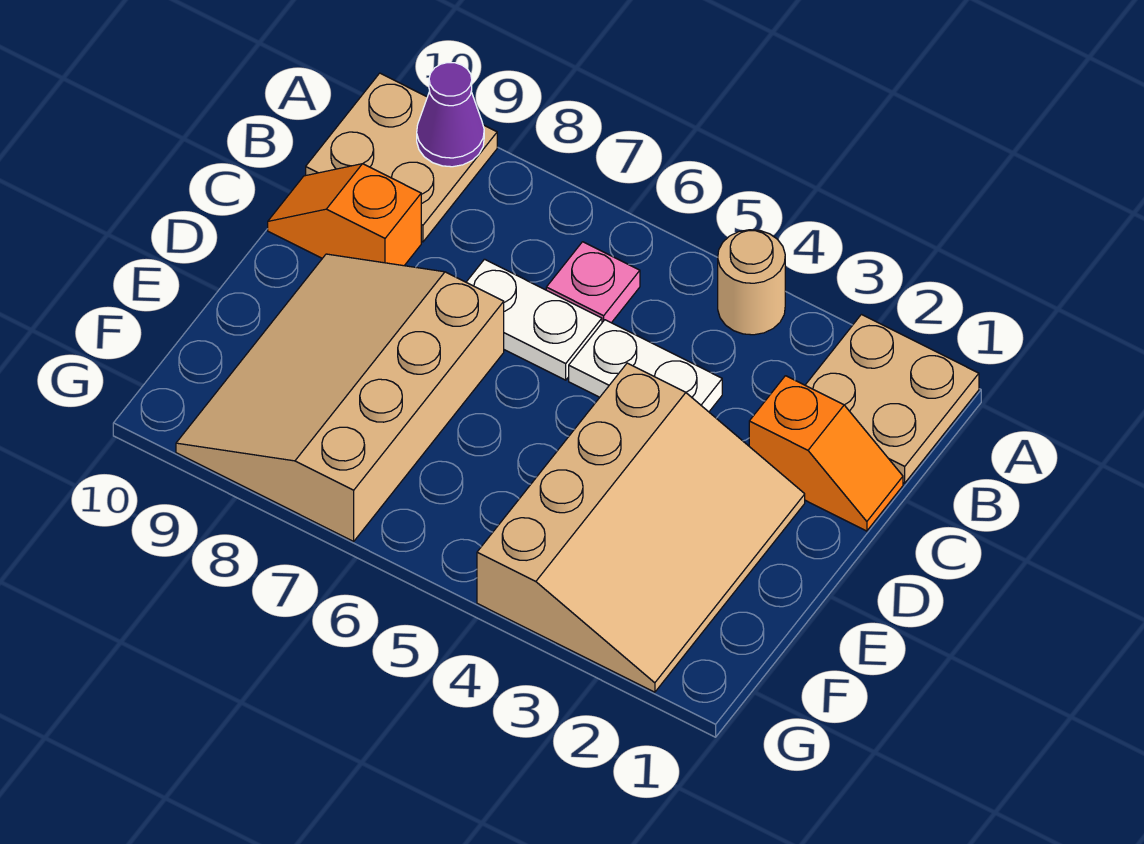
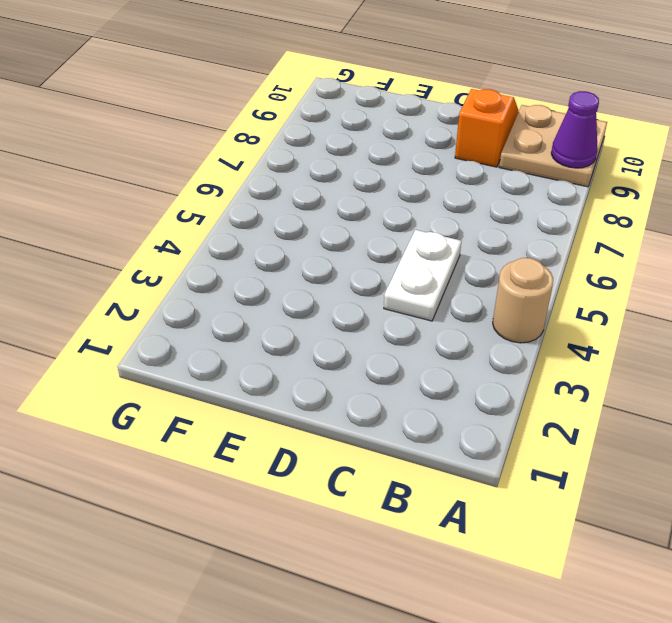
none -> tan 2x2 plate [805,315,979,483]
none -> pink 1x1 plate [546,242,640,323]

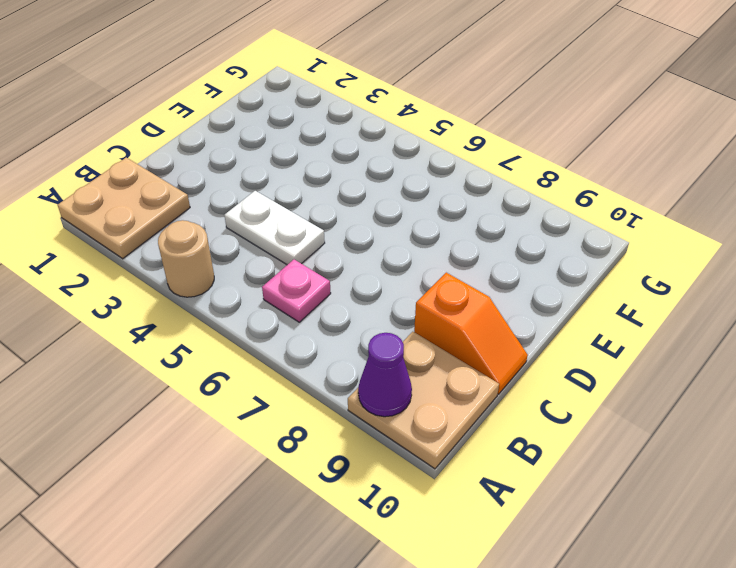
none -> orange 1x2 slope [749,376,903,531]
none -> white 1x2 plate [466,259,602,380]

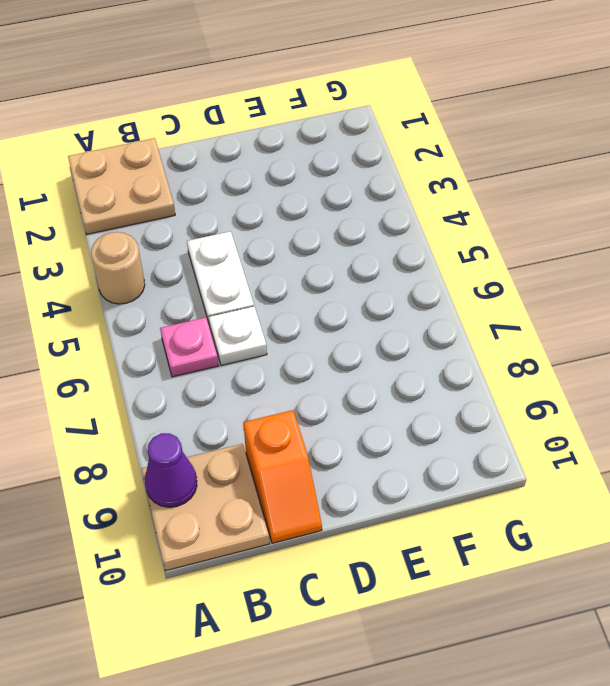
white 1x1 plate [209,307,267,365] -> white 1x2 plate [466,259,602,380]
none -> orange 1x2 slope [749,376,903,531]
none -> tan 3x4 slope [477,363,805,692]

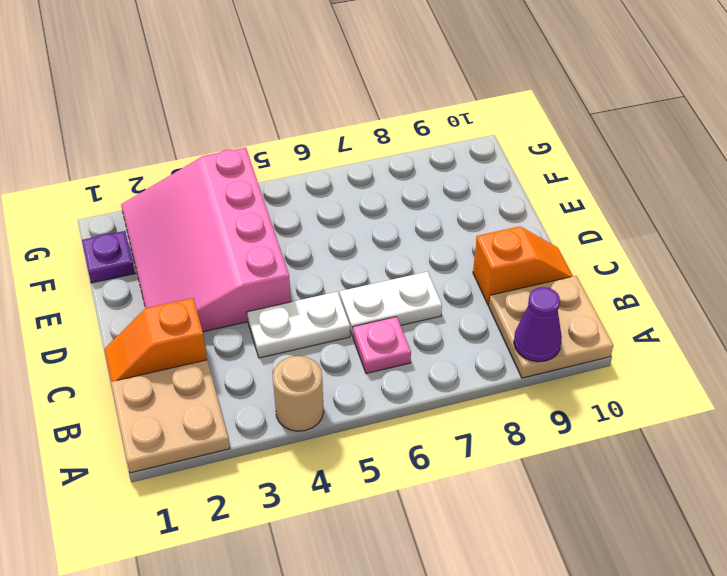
pink 3x4 slope [121,148,291,332] -> tan 3x4 slope [477,363,805,692]
purple 1x1 plate [82,231,135,283] -> none
none -> tan 3x4 slope [176,254,504,541]

